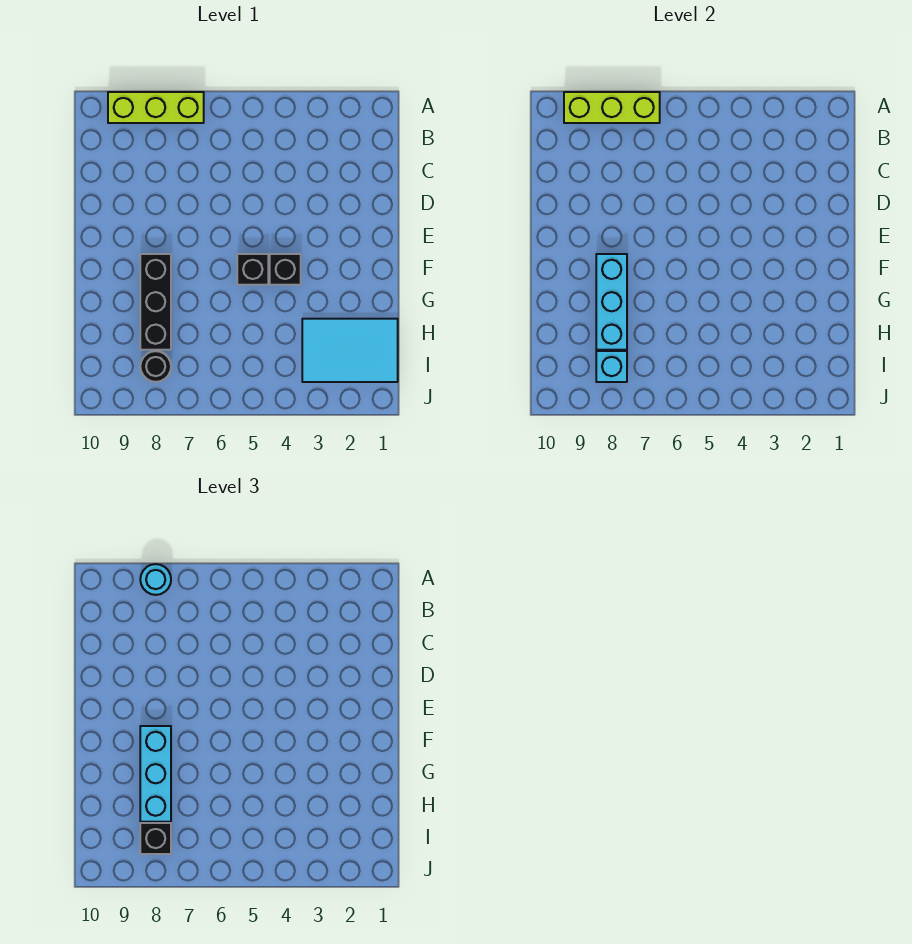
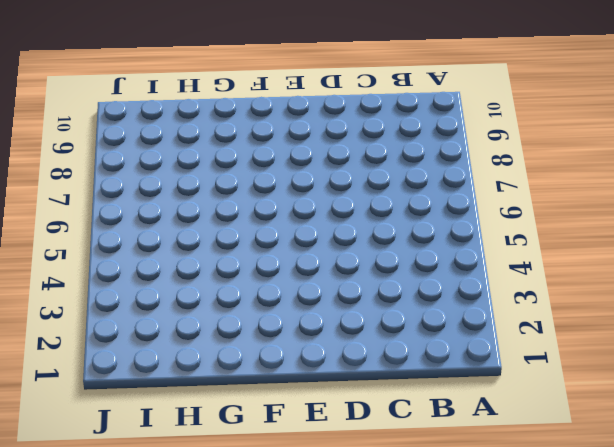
none -> lime 1x3 brick [108,92,204,123]
none -> black 1x1 brick [270,254,301,285]
none -> black 1x1 brick [237,254,268,285]

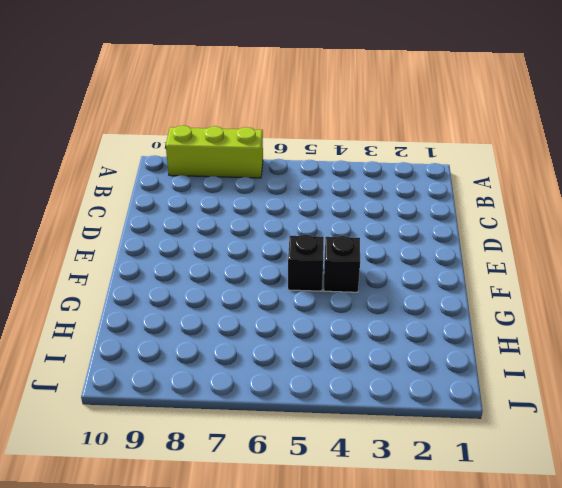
none -> black 1x3 brick [140,254,171,350]
none -> cyan 2x3 tile [302,319,398,382]
none -> black 1x1 round brick [140,351,171,382]

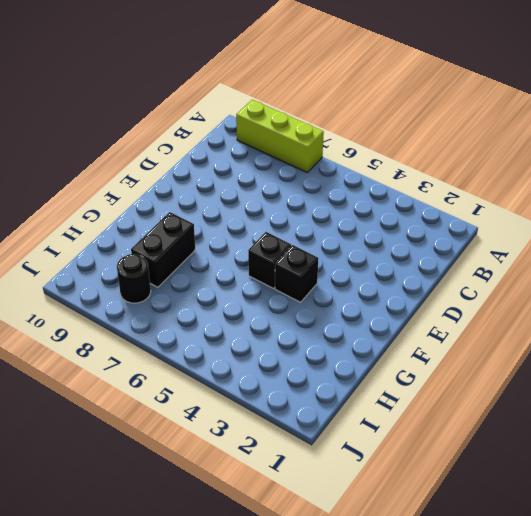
black 1x2 brick [131,212,195,287] -> black 1x3 brick [140,254,171,350]
none -> cyan 2x3 tile [302,319,398,382]
none -> lime 1x3 brick [564,92,660,123]
none -> cyan 1x3 brick [596,254,627,350]

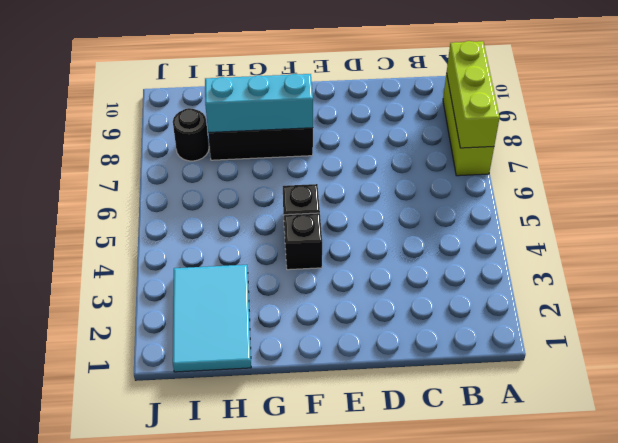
none -> cyan 1x1 brick [596,351,627,382]
none -> cyan 1x1 round brick [140,564,171,595]
none -> cyan 1x3 brick [140,726,171,822]

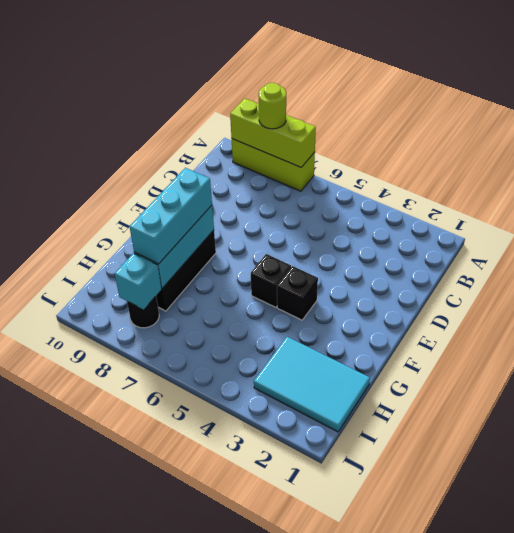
lime 1x1 round brick [259,83,286,129] -> cyan 1x1 round brick [140,564,171,595]
none -> black 1x1 brick [140,823,171,854]

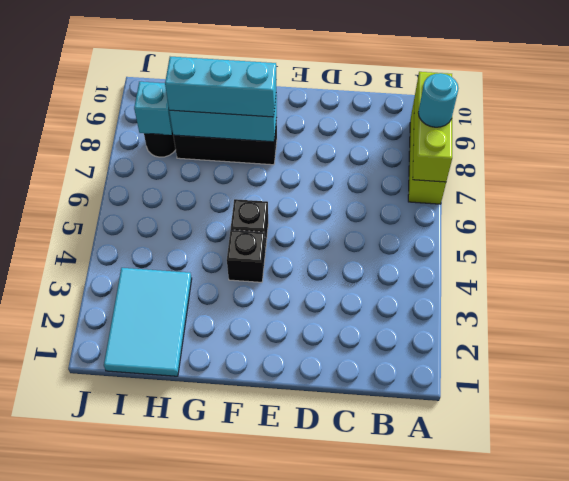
none -> black 1x1 brick [140,823,171,854]

